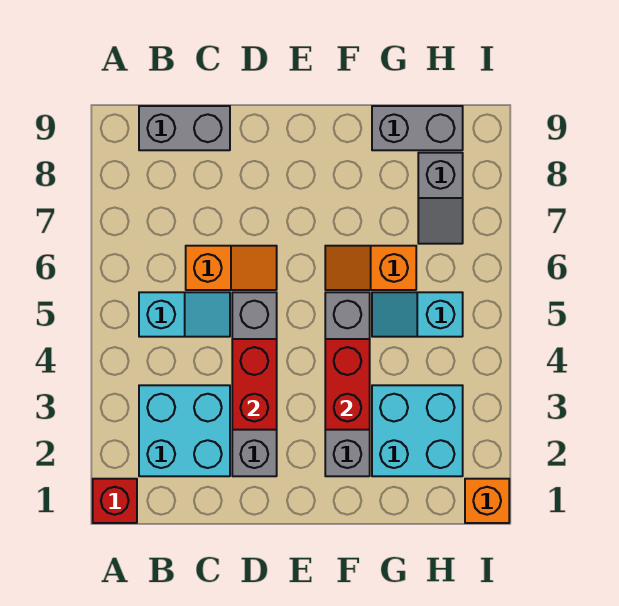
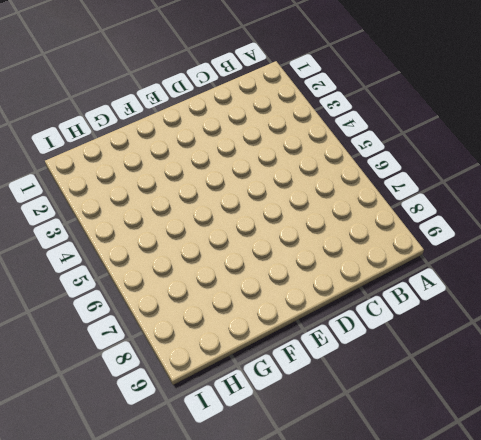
none -> red 1x1 brick [93,479,137,523]
none -> cyan 2x2 brick [139,385,230,476]
none -> cyan 1x2 slope [139,292,230,337]

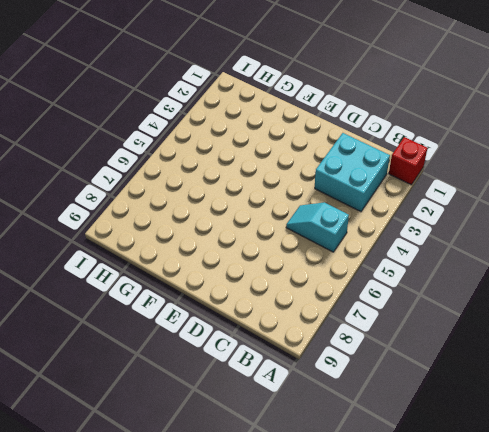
none -> grey 1x2 brick [139,106,230,150]
none -> orange 1x2 slope [186,246,277,290]
none -> grey 1x4 brick [232,292,277,476]

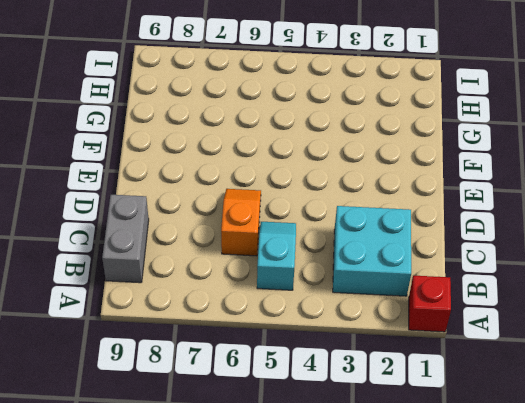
none -> grey 1x4 brick [232,292,277,476]
none -> grey 1x4 brick [325,292,370,476]
none -> orange 1x2 slope [325,246,416,290]

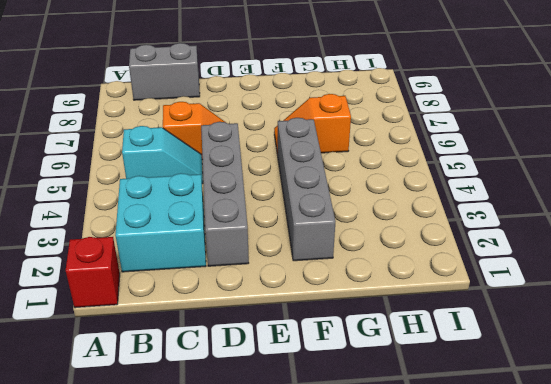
none -> cyan 2x2 brick [372,385,463,476]
none -> cyan 1x2 slope [372,292,463,337]
none -> grey 1x2 brick [372,106,463,150]

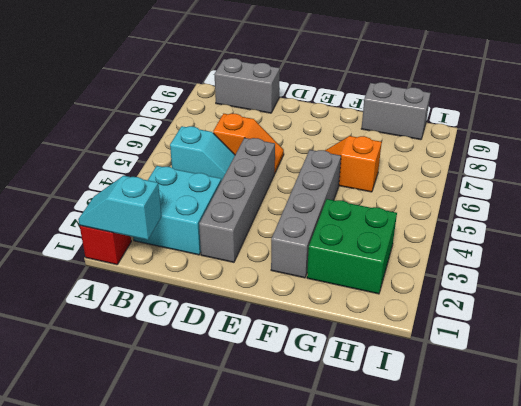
cyan 1x2 slope [78,176,162,240] -> cyan 1x2 slope moved to [372,292,463,337]
green 2x2 brick [307,199,397,294] -> cyan 2x2 brick [372,385,463,476]
none -> grey 1x2 slope [418,153,463,244]
none -> orange 1x1 brick [465,479,509,523]
none -> red 1x2 brick [232,339,277,430]

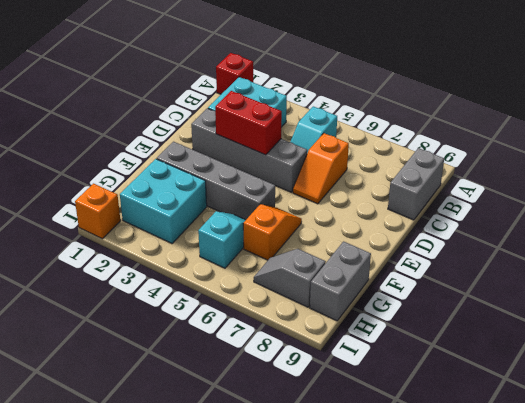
none -> red 1x2 brick [325,339,370,430]

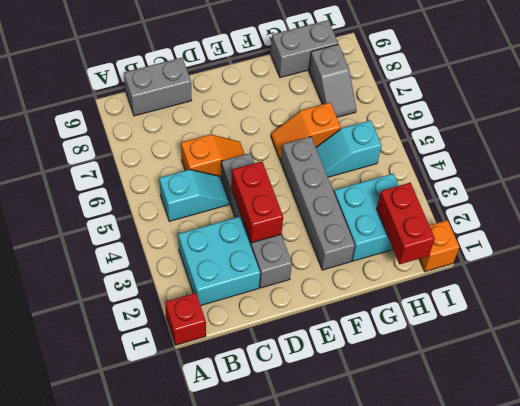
red 1x2 brick [376,183,435,264] -> red 1x2 brick moved to [325,339,370,430]

